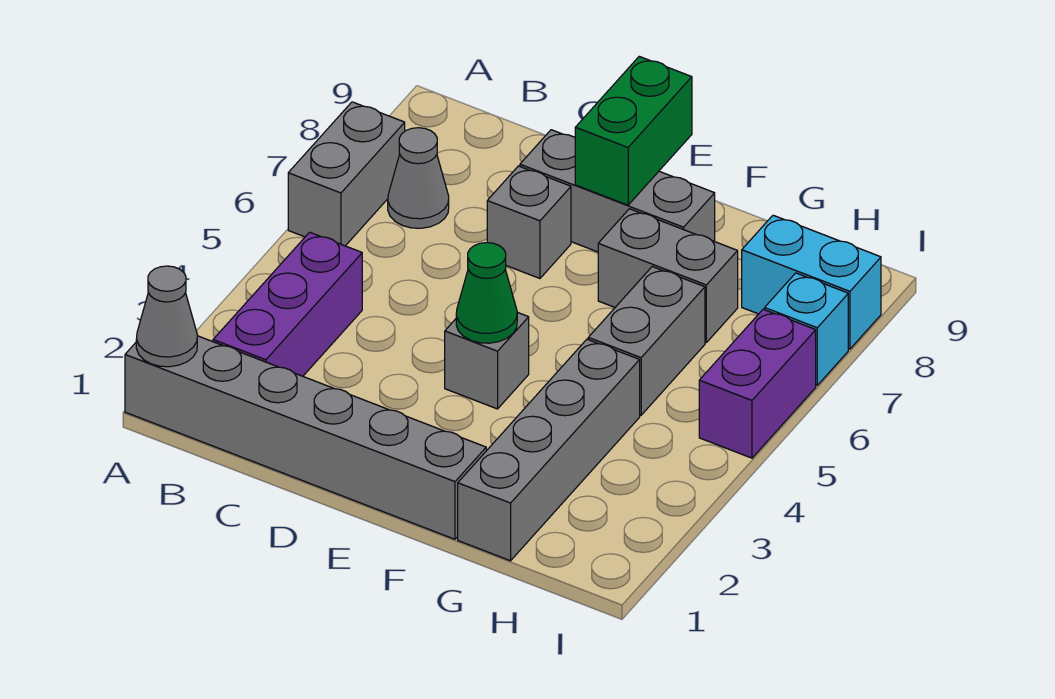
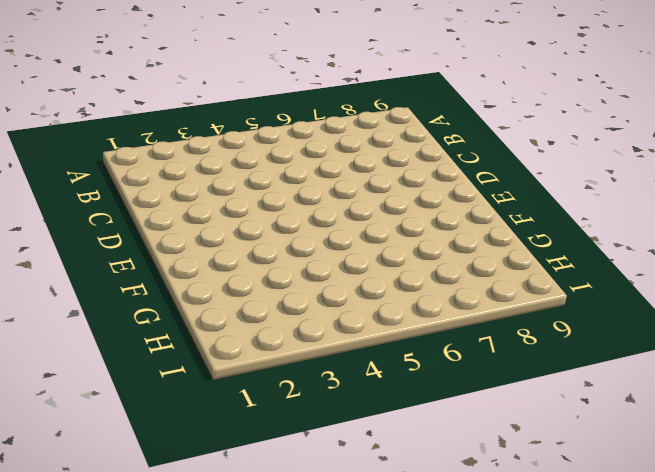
none -> grey 1x6 brick [125,336,486,539]
none -> grey 1x2 brick [288,102,405,246]
none -> purple 1x3 brick [213,232,362,376]

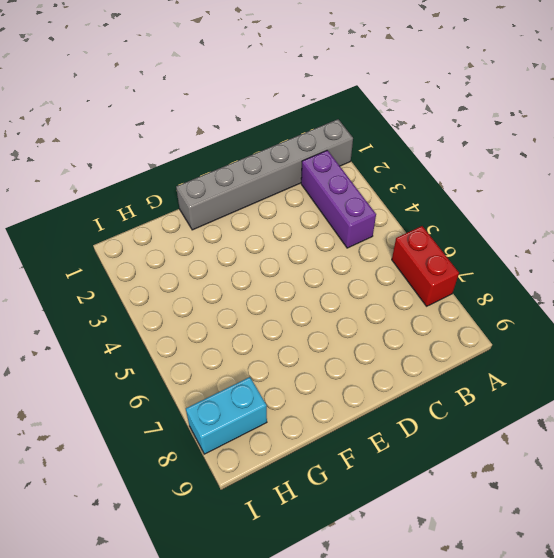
red 1x2 brick [392,226,459,306] -> grey 1x2 brick [288,102,405,246]
none -> grey 1x1 cone [388,128,449,228]
none -> grey 1x1 brick [487,166,571,278]
none -> grey 1x3 brick [520,130,715,252]

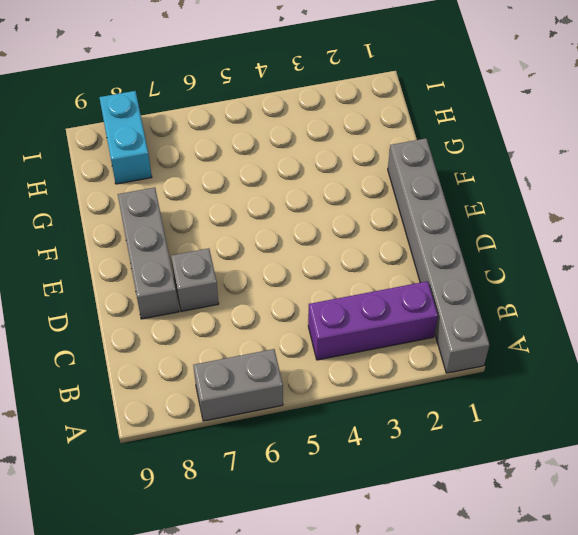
none -> grey 1x1 cone [388,128,449,228]
none -> grey 1x1 brick [445,312,529,409]
none -> grey 1x2 brick [598,209,738,342]

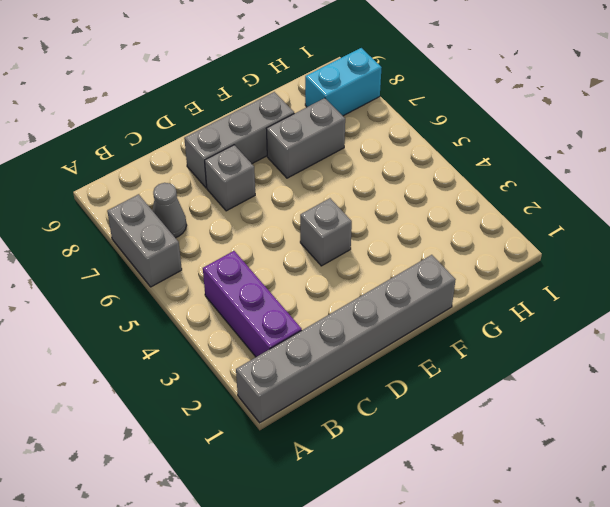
none -> grey 1x4 brick [458,339,640,561]
none -> grey 1x2 brick [588,267,705,415]
none -> purple 1x2 brick [699,309,816,458]

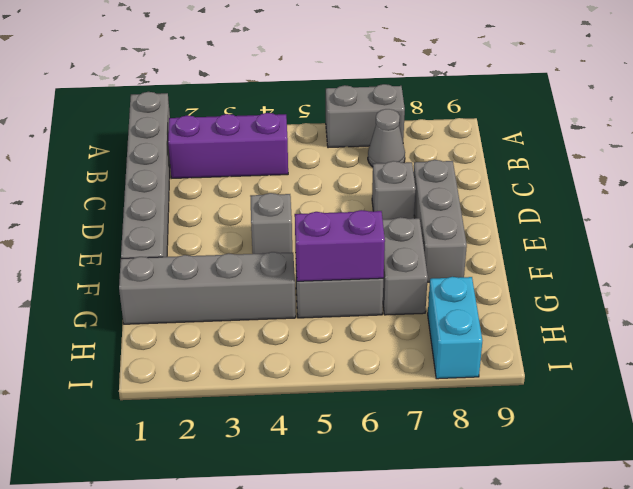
purple 1x2 brick [295,210,385,281] -> purple 1x2 brick moved to [699,309,816,458]
none -> cyan 1x1 brick [765,273,848,385]
none -> grey 1x1 cone [136,266,197,367]
none -> green 1x1 cone [456,243,517,343]

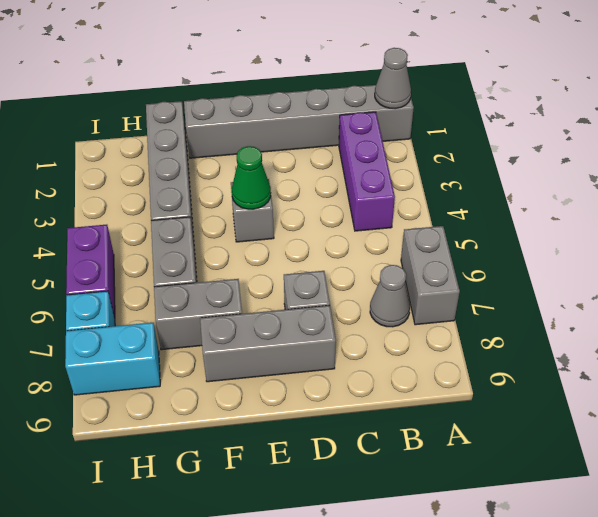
none -> green 1x2 brick [575,56,692,205]

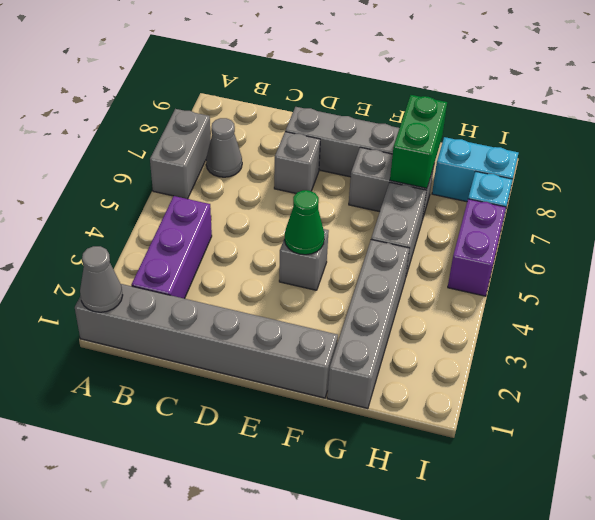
green 1x2 brick [390,95,447,188] -> green 1x2 brick moved to [575,56,692,205]

